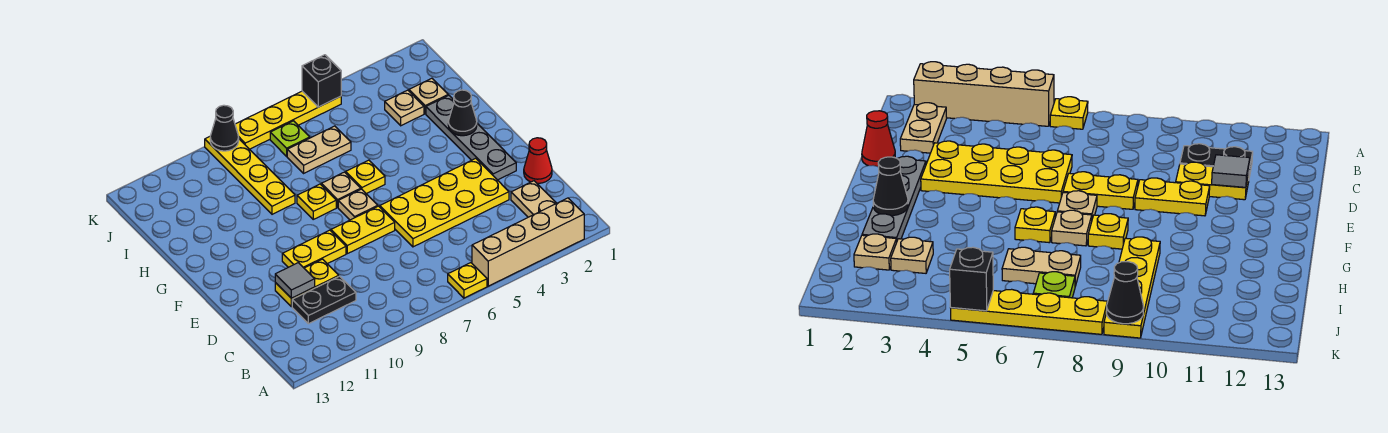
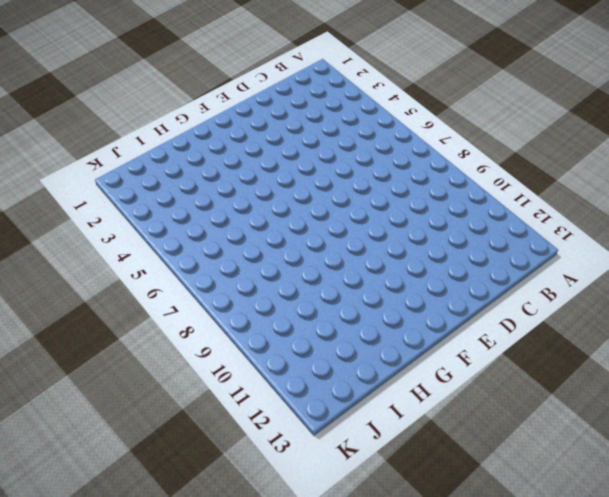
none -> tan 1x4 brick [472,198,584,286]
none -> yellow 1x1 plate [448,263,487,298]
none -> tan 1x2 plate [511,181,557,217]

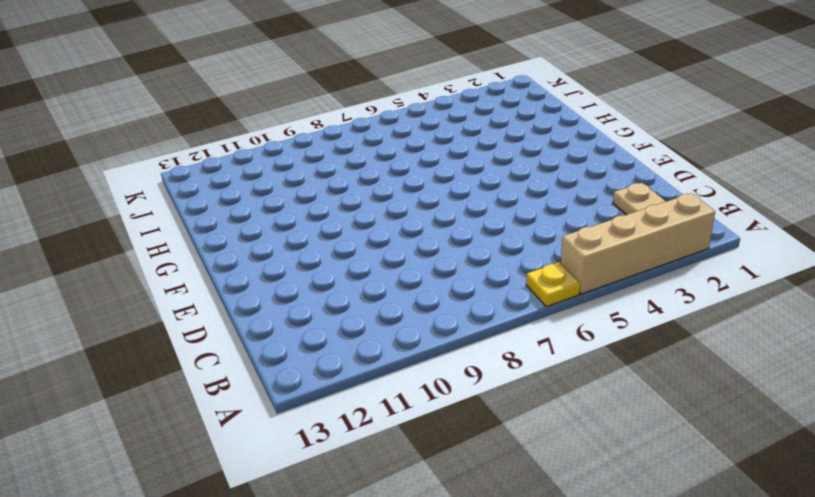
none -> black 1x2 plate [292,276,356,324]
none -> red 1x1 cone [524,138,552,183]
none -> yellow 2x4 plate [380,158,509,247]

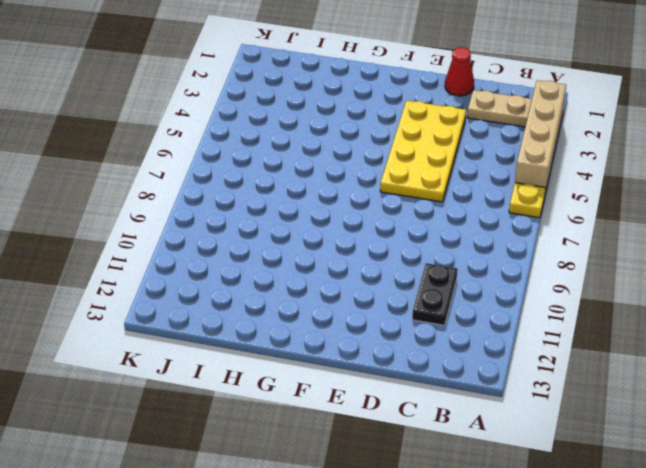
none -> yellow 1x2 plate [275,259,339,307]
none -> grey 1x4 plate [426,95,516,180]
none -> yellow 1x2 plate [331,206,395,254]

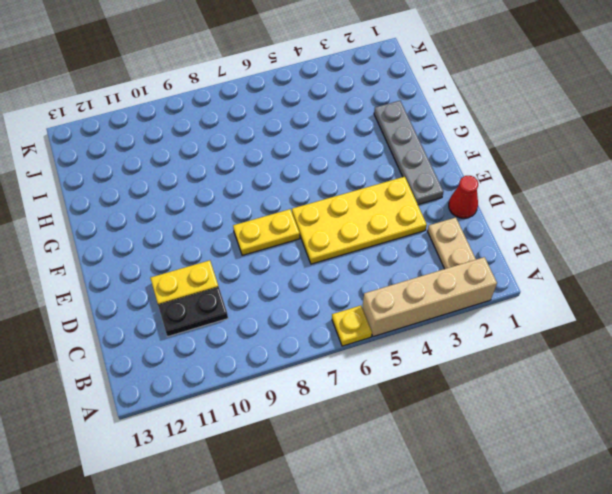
none -> yellow 1x2 plate [282,230,346,268]
none -> tan 1x1 plate [338,189,378,220]
none -> yellow 1x1 plate [346,160,385,194]

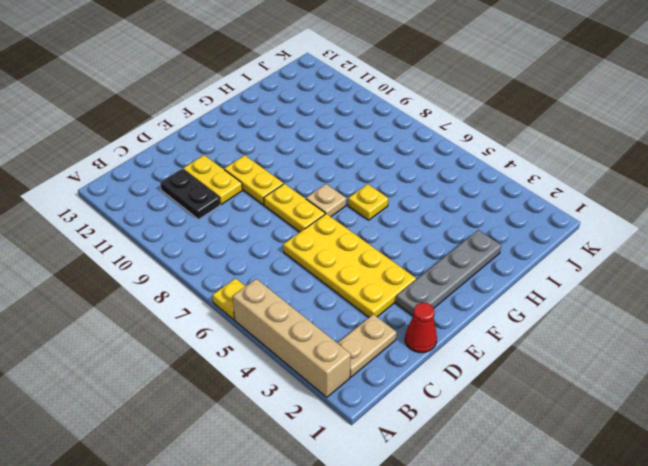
none -> tan 1x1 plate [321,172,361,207]
none -> yellow 1x1 plate [297,184,336,219]
none -> yellow 1x4 plate [205,137,295,214]

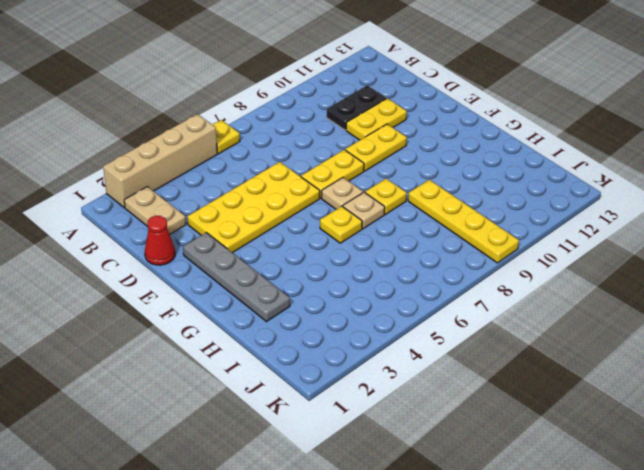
none -> tan 1x1 plate [409,78,448,114]
none -> tan 1x1 plate [385,90,424,126]
none -> tan 1x2 plate [287,126,351,173]

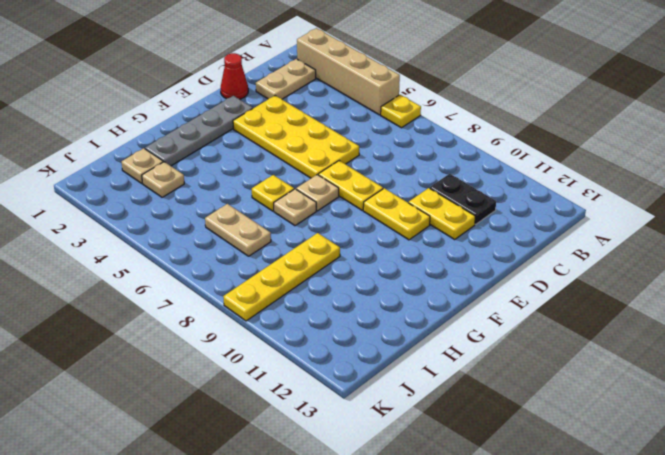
none -> yellow 1x1 plate [297,184,336,219]
none -> lime 1x1 plate [270,121,310,156]
none -> yellow 1x4 plate [235,91,341,149]

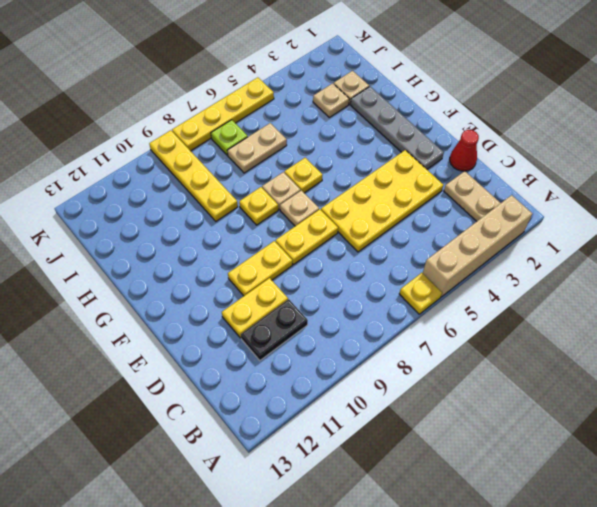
none -> grey 1x1 tile [275,263,315,298]
none -> black 1x1 cone [448,90,477,136]
none -> black 1x1 brick [302,55,341,107]

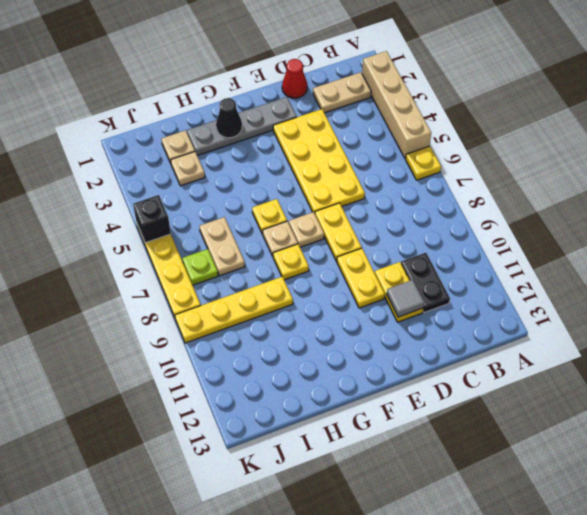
none -> black 1x1 cone [210,105,239,151]

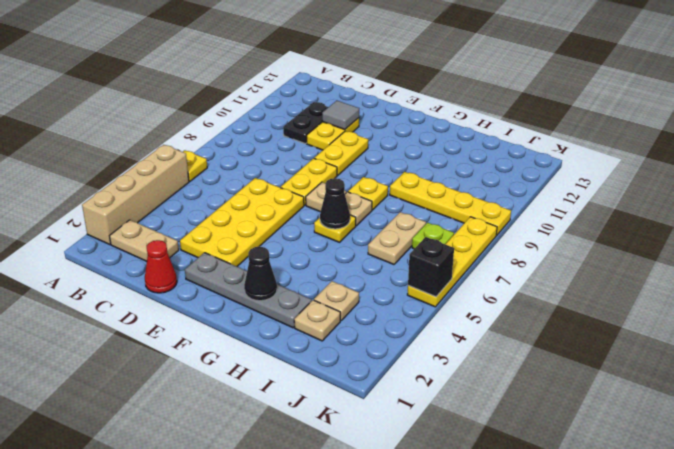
black 1x1 cone [320,178,350,229] -> black 1x1 cone moved to [210,105,239,151]

